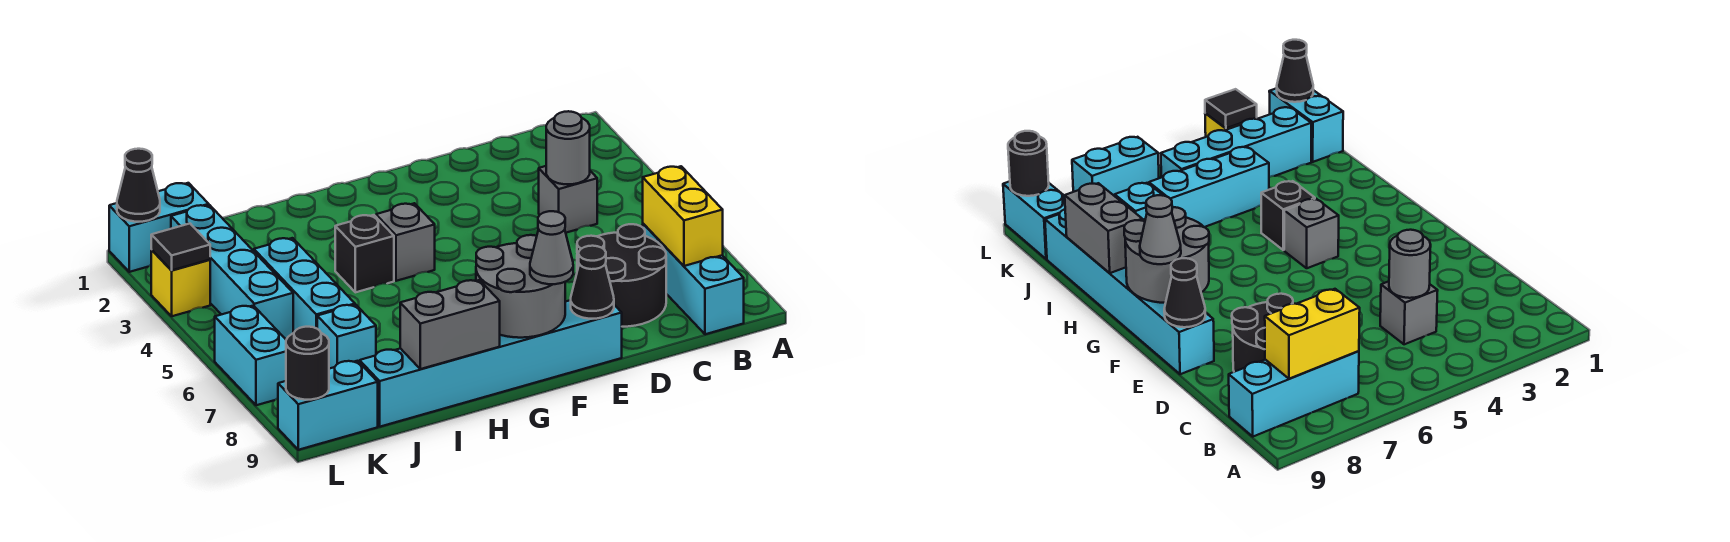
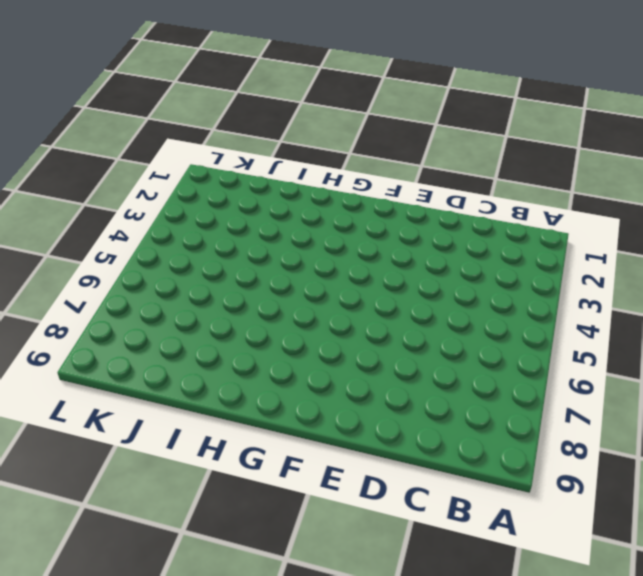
none -> cyan 1x3 brick [643,224,744,334]
none -> grey 1x1 brick [539,166,597,233]
none -> black 2x2 round brick [577,224,666,327]

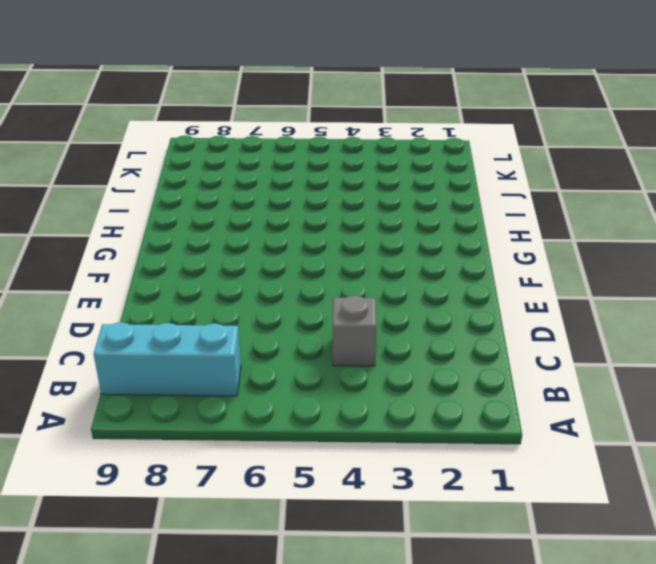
none -> black 2x2 round brick [577,224,666,327]
none -> cyan 1x6 brick [360,300,622,427]
none -> grey 1x1 brick [376,203,435,281]

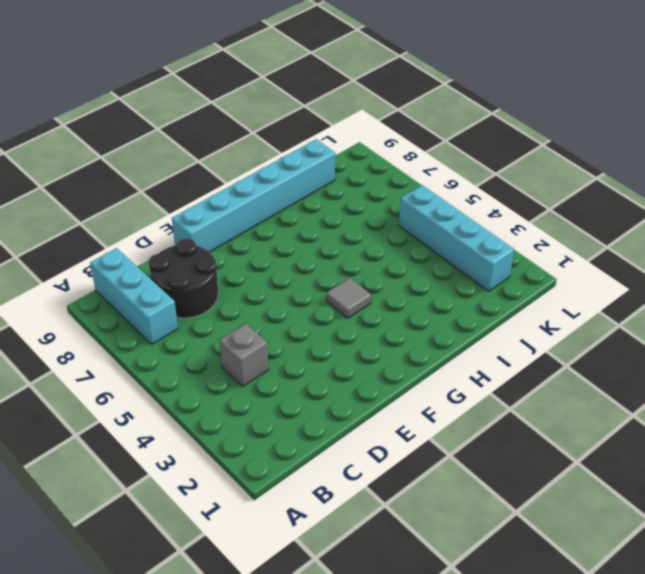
grey 1x1 tile [326,278,371,318] -> grey 1x1 brick [376,203,435,281]
none -> black 1x1 brick [335,215,394,292]
none -> cyan 1x3 brick [254,238,355,333]
none -> cyan 1x1 brick [317,305,376,369]

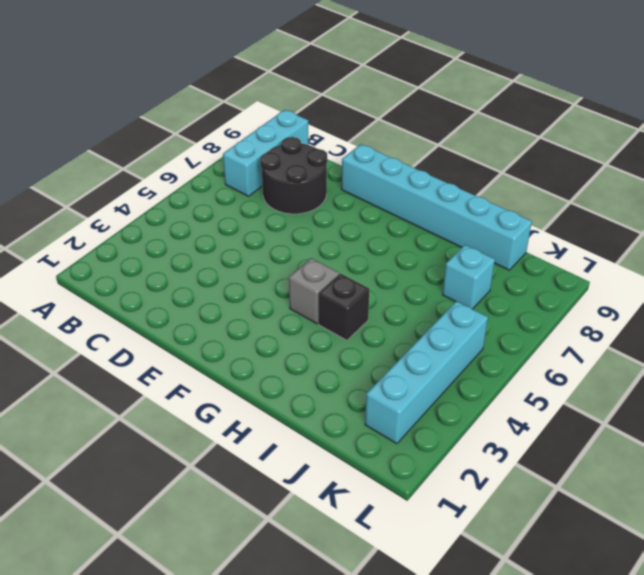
none -> grey 1x1 brick [539,166,597,233]
none -> cyan 1x3 brick [254,238,355,333]
none -> cyan 1x2 brick [109,183,209,272]

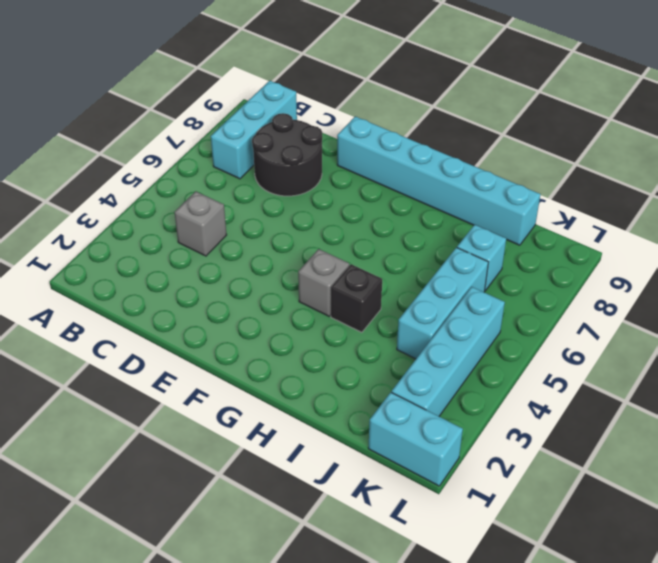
none -> cyan 1x2 brick [278,361,378,450]
none -> yellow 1x1 brick [151,250,210,316]
none -> cyan 1x2 brick [215,306,286,405]

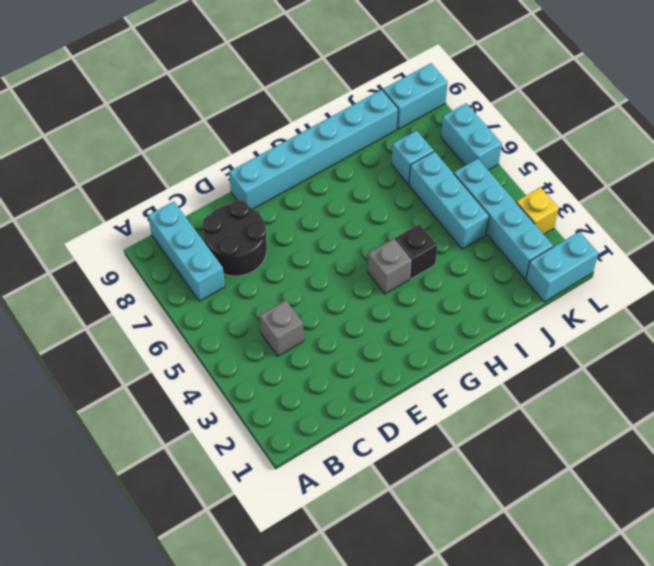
none -> yellow 1x2 brick [643,166,723,266]
none -> grey 1x1 round brick [546,111,590,184]
none -> black 1x1 cone [571,246,614,319]

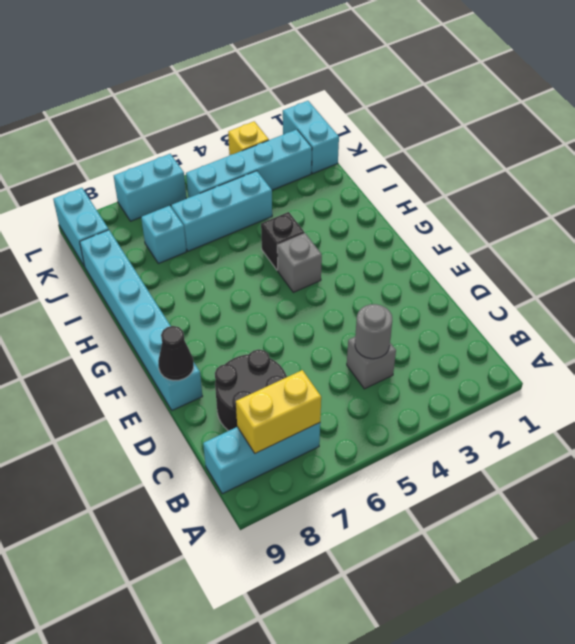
none -> grey 2x2 round brick [476,235,565,338]
none -> grey 1x2 brick [400,280,500,369]
none -> black 1x1 cone [117,149,160,222]

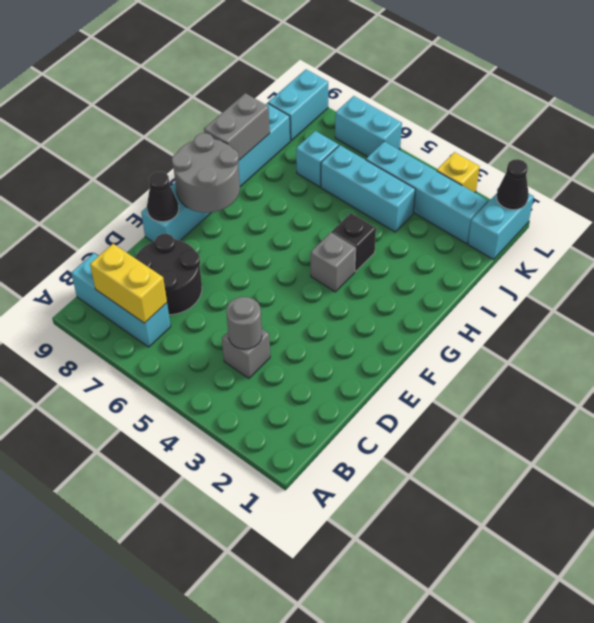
none -> black 1x1 tile [151,224,210,270]
none -> black 1x1 round brick [286,327,329,400]
none -> grey 1x1 cone [530,211,573,284]

